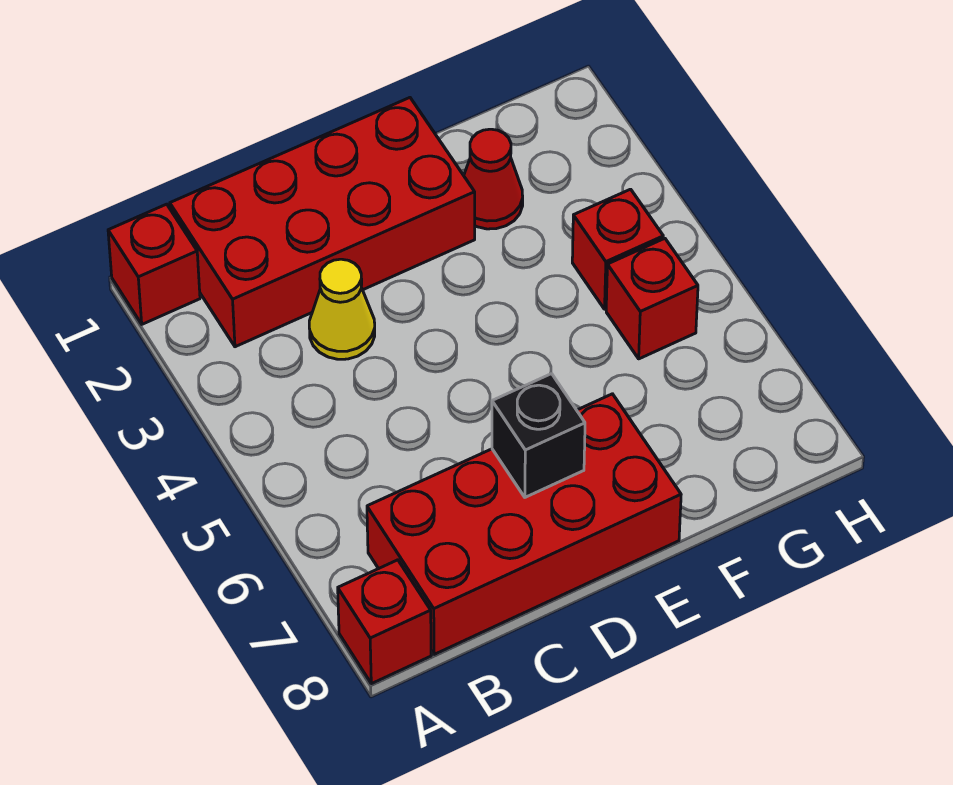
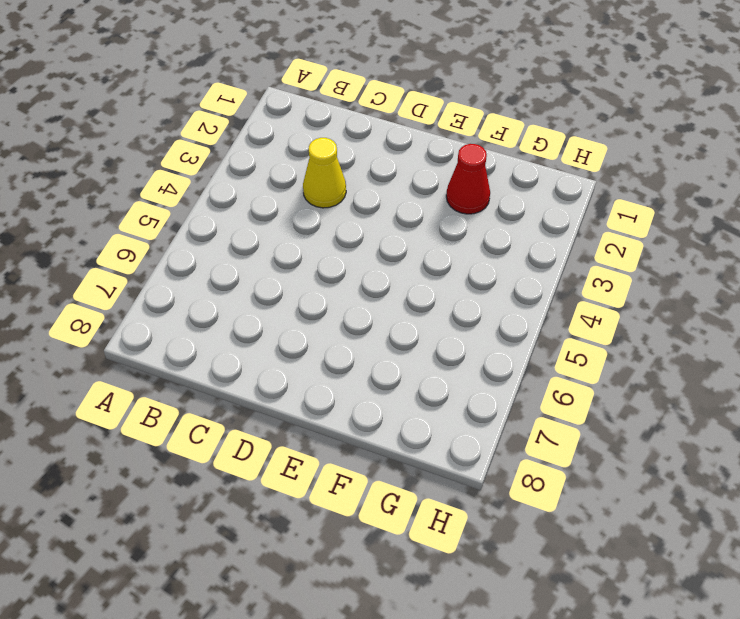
none -> red 1x1 brick [108,204,200,324]
none -> red 1x1 brick [338,560,431,684]

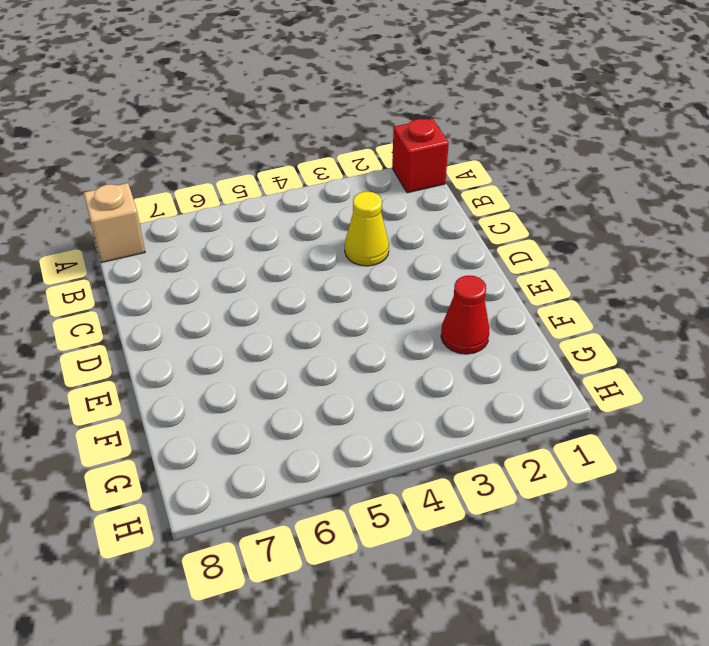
tan 1x1 brick [84,183,145,263] -> red 1x1 brick [338,560,431,684]
none -> red 2x4 brick [170,98,475,347]
none -> red 2x4 brick [367,394,681,654]

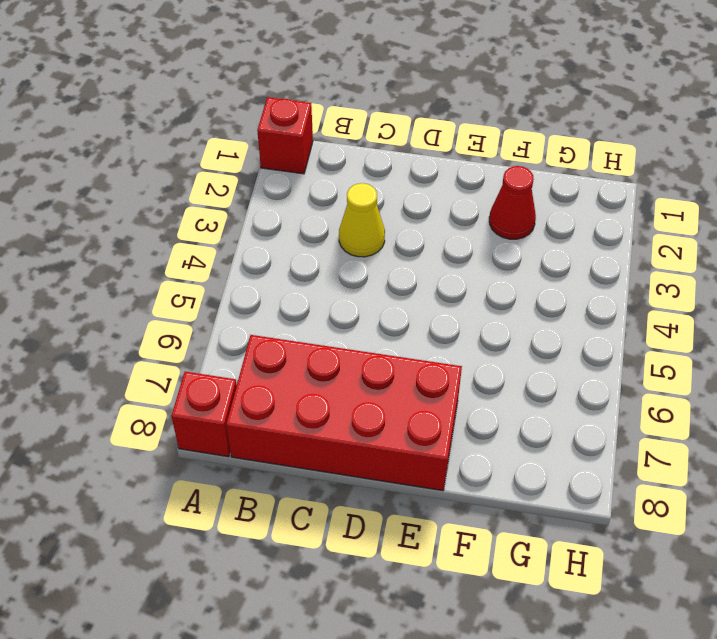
none -> red 2x4 brick [170,98,475,347]
none -> red 1x1 brick [572,189,663,309]

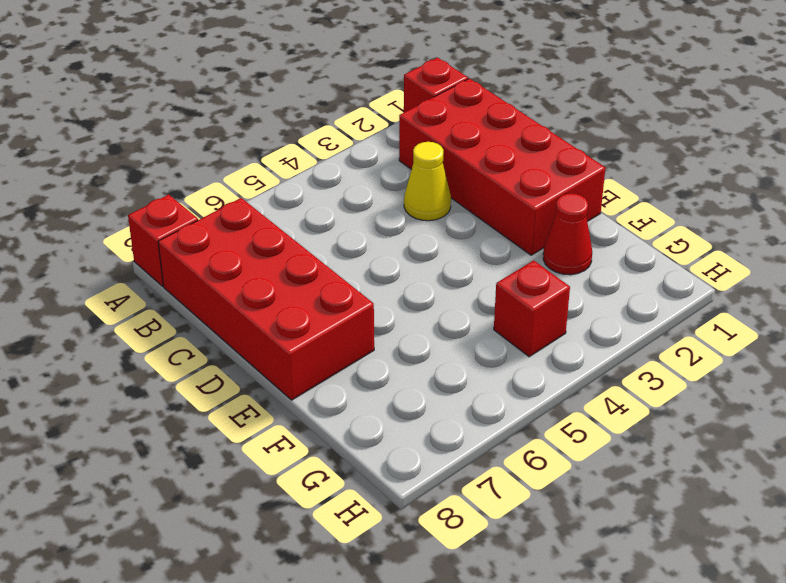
none -> red 1x1 brick [606,238,698,359]
none -> black 1x1 brick [492,374,585,497]

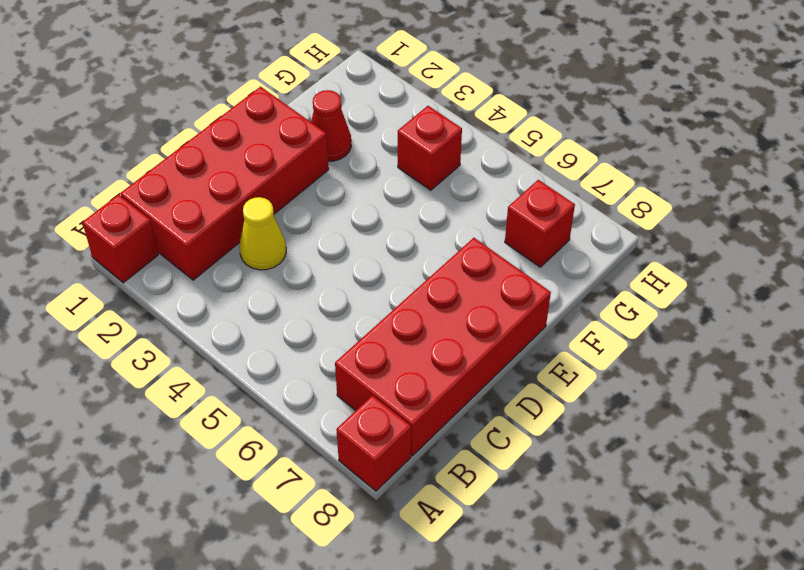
red 1x1 brick [505,180,575,267] -> red 1x1 brick moved to [606,238,698,359]
none -> black 1x1 brick [492,374,585,497]

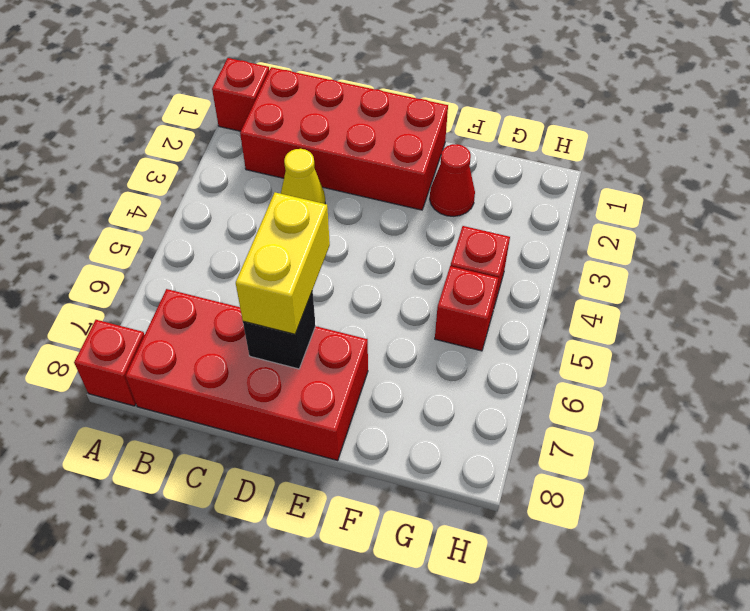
yellow 1x2 brick [236,192,330,334] -> none

